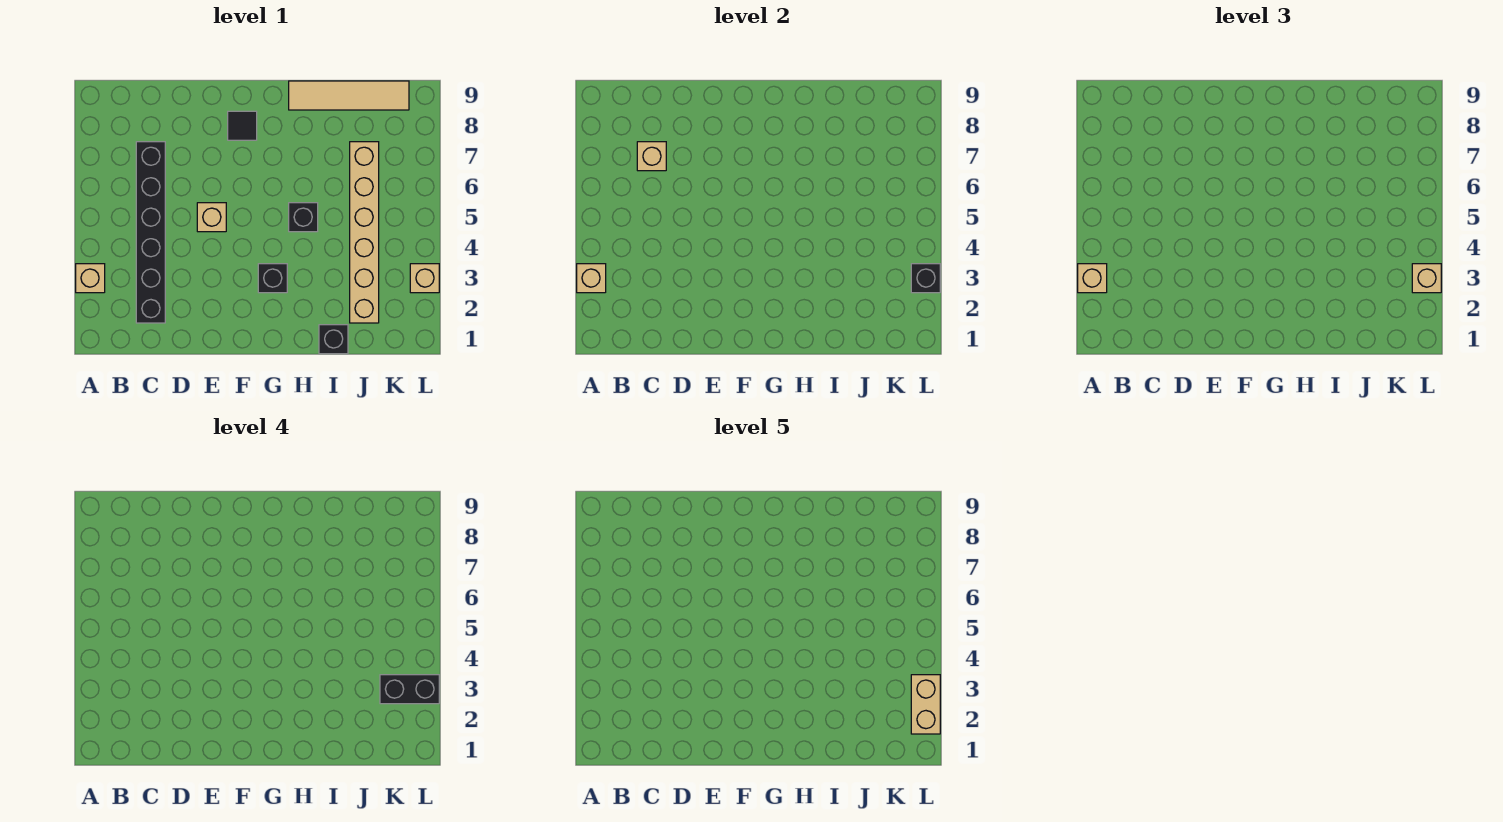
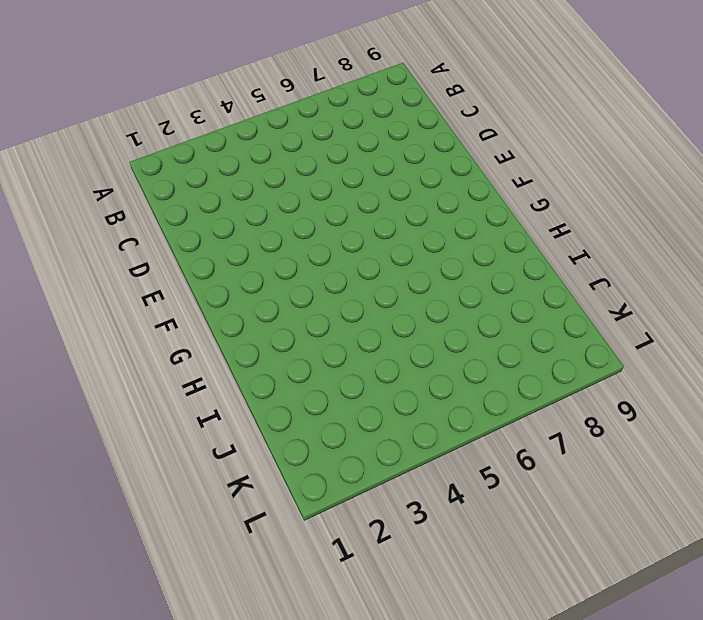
none -> tan 1x1 brick [76,264,105,293]
none -> black 1x6 brick [136,142,165,323]
none -> tan 1x1 brick [197,203,226,232]

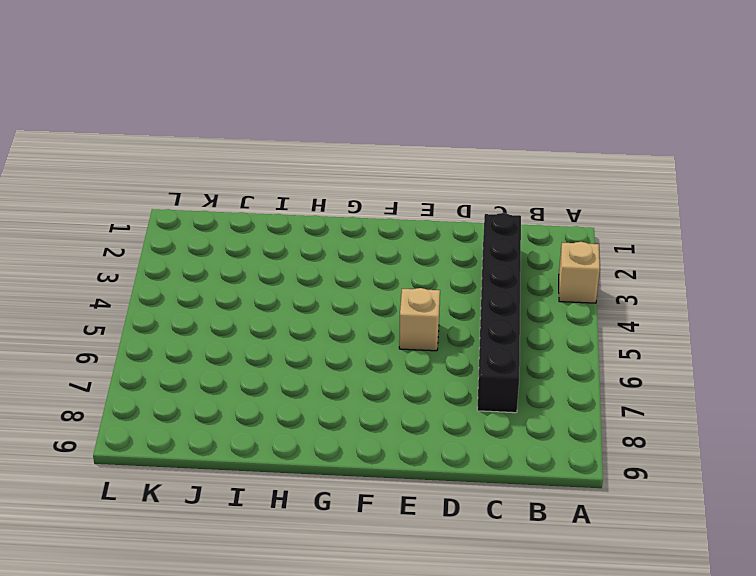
none -> black 1x1 tile [228,111,257,140]
none -> black 1x1 brick [258,264,287,293]
none -> black 1x1 brick [289,203,318,232]

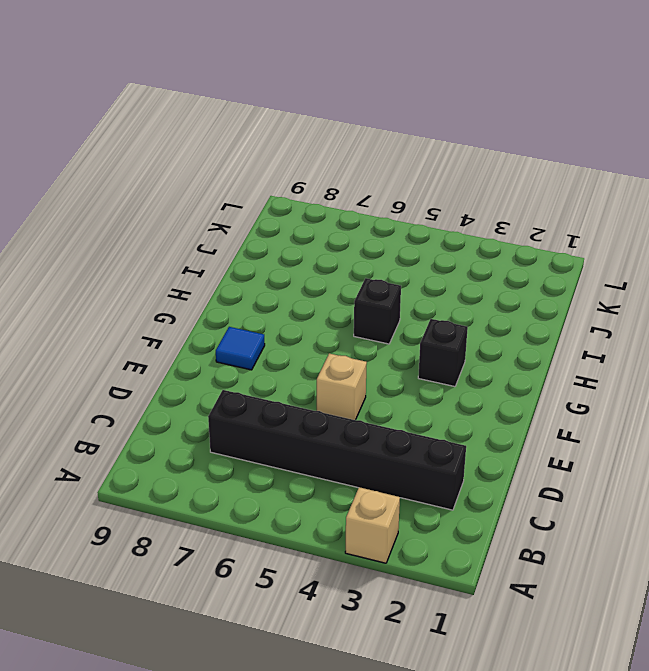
blue 1x1 tile [216,327,265,370] -> black 1x1 tile [228,111,257,140]
none -> tan 1x4 tile [289,81,409,110]
none -> black 1x1 brick [319,325,348,354]
none -> tan 1x6 brick [350,142,379,323]

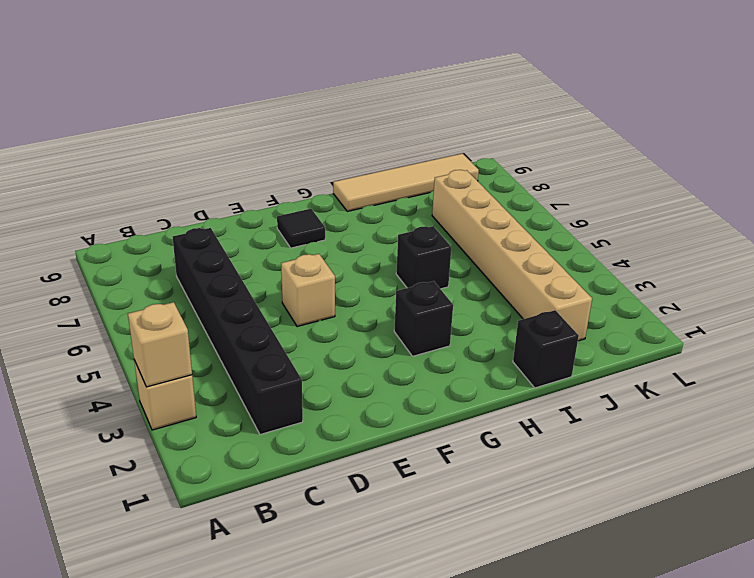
none -> tan 1x1 brick [410,264,439,293]
none -> tan 1x1 brick [637,142,666,171]
none -> black 1x1 brick [911,264,940,293]

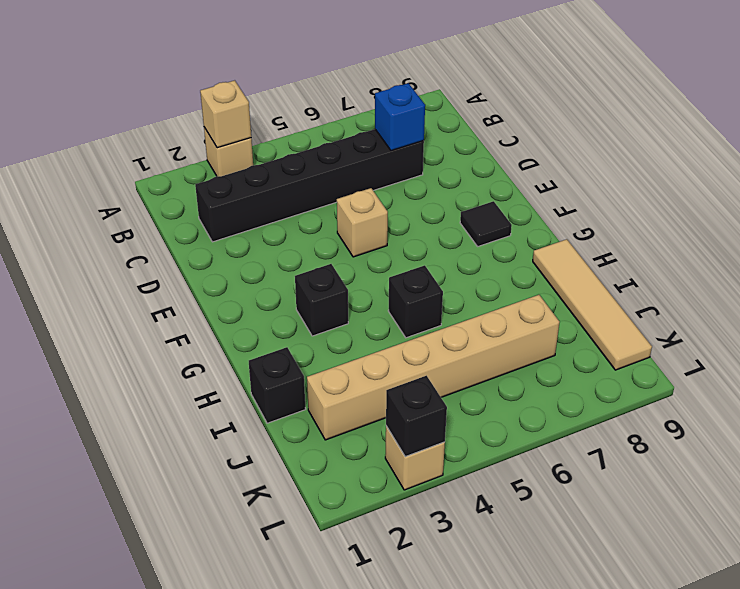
blue 1x1 brick [375,83,425,150] -> tan 1x1 brick [637,142,666,171]
none -> tan 1x1 brick [1078,264,1107,293]
none -> tan 1x1 brick [1412,264,1441,293]
none -> black 1x2 brick [380,675,439,704]

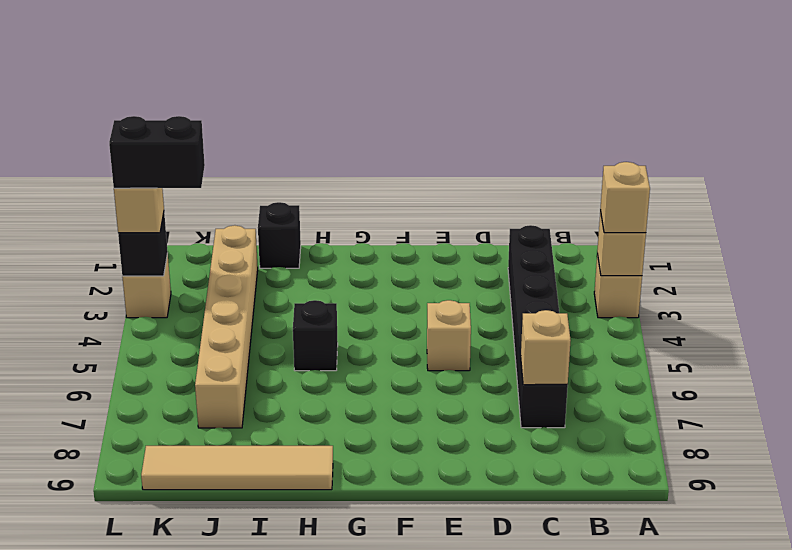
none -> black 1x1 tile [228,111,257,140]
none -> black 1x1 brick [258,264,287,293]
none -> tan 1x2 brick [911,675,940,734]

